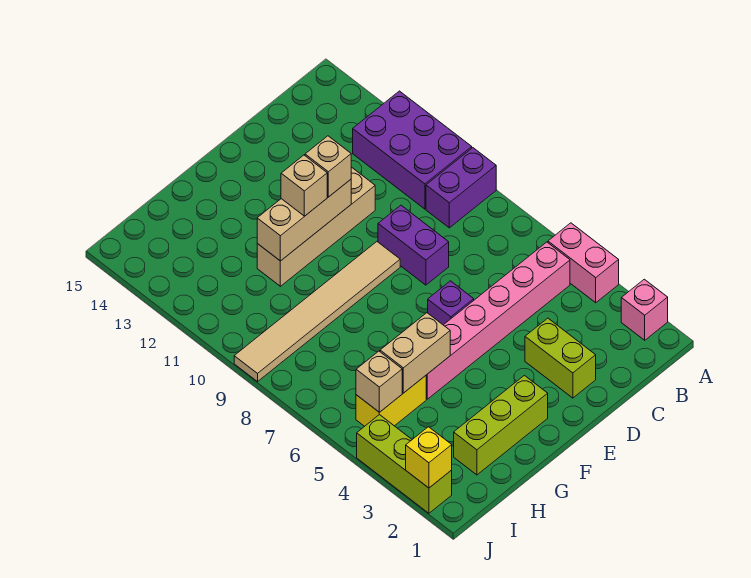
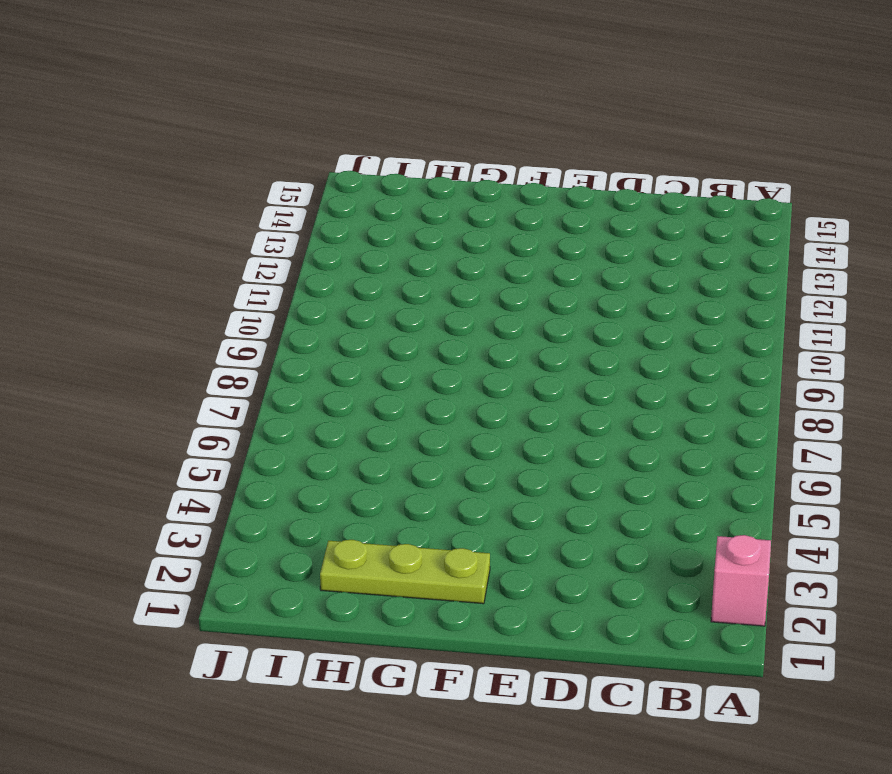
lime 1x3 plate [320,540,490,604] -> lime 1x3 brick [454,375,548,475]
none -> pink 1x2 brick [548,223,619,303]
none -> purple 1x2 brick [426,148,496,228]
none -> purple 2x3 brick [353,91,472,209]

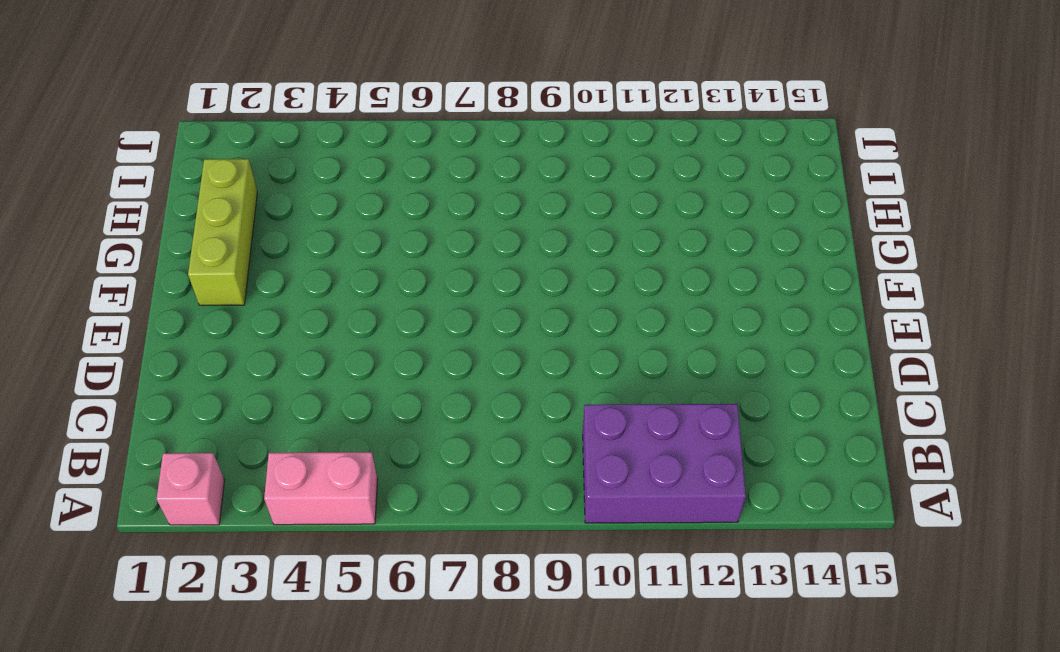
none -> purple 1x2 brick [426,148,496,228]
none -> pink 1x6 brick [426,242,570,399]
none -> lime 1x2 brick [525,318,596,398]

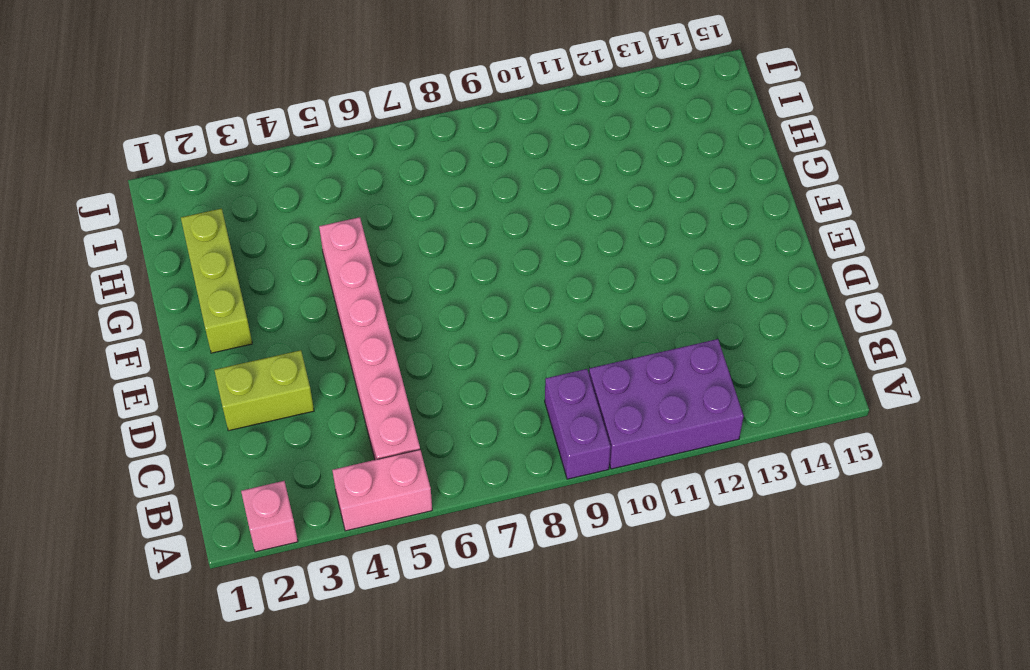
none -> purple 1x2 brick [378,205,449,285]
none -> tan 1x4 brick [257,168,375,286]
none -> purple 1x1 brick [428,281,474,325]

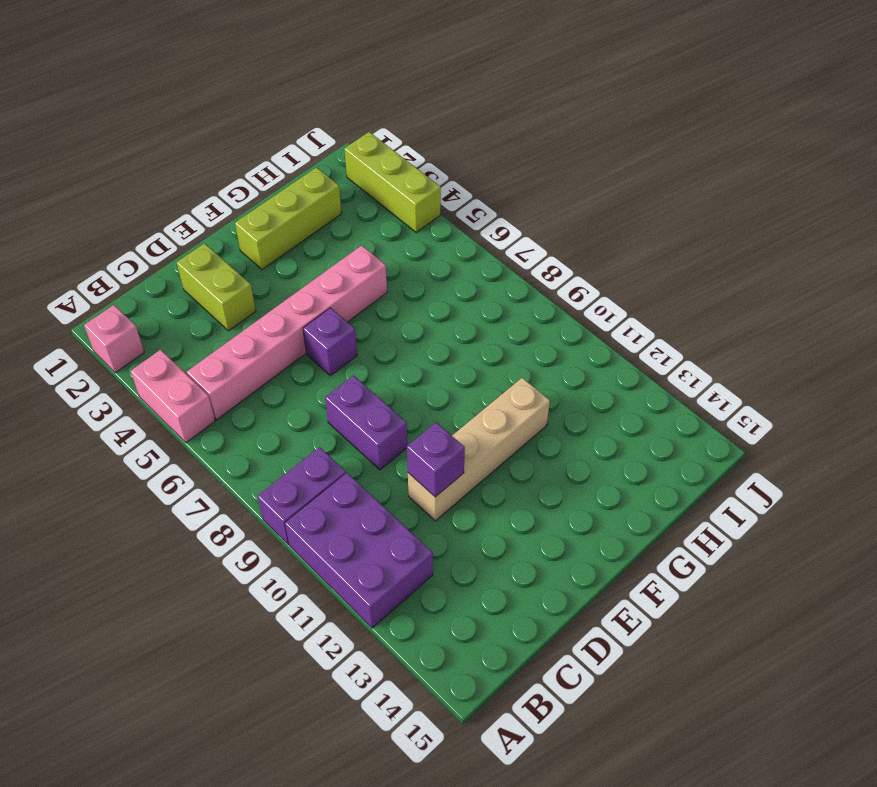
purple 1x1 brick [407,422,465,497] -> none
none -> tan 1x6 tile [234,242,400,382]
none -> yellow 1x2 brick [356,376,426,426]
none -> tan 1x3 brick [257,180,351,261]

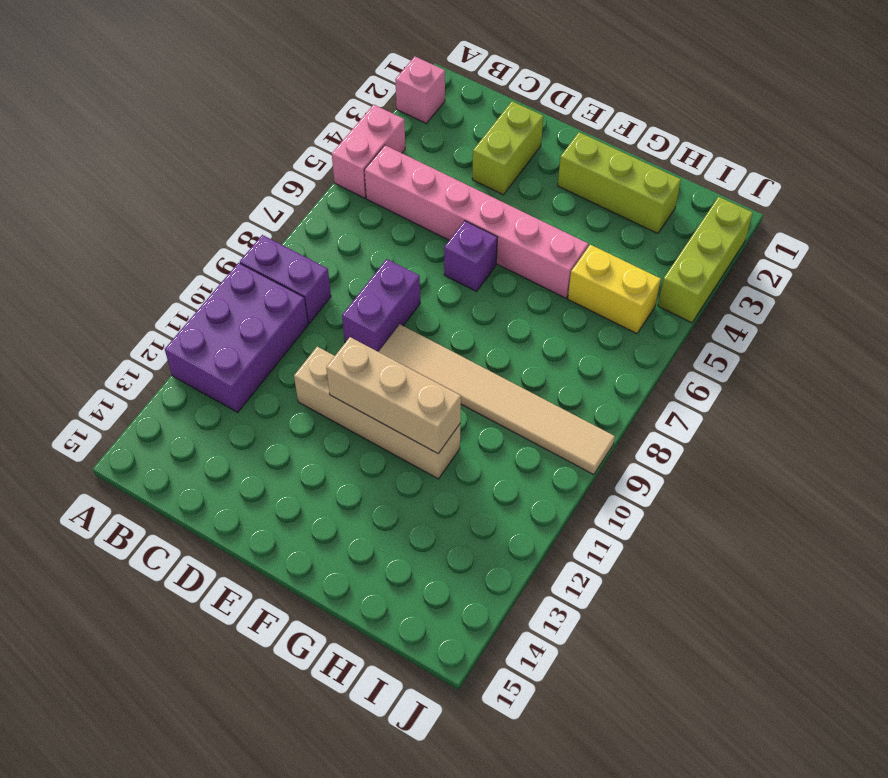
none -> tan 1x2 brick [380,313,450,393]
none -> tan 1x1 brick [356,351,402,412]
none -> yellow 1x1 brick [406,427,452,488]

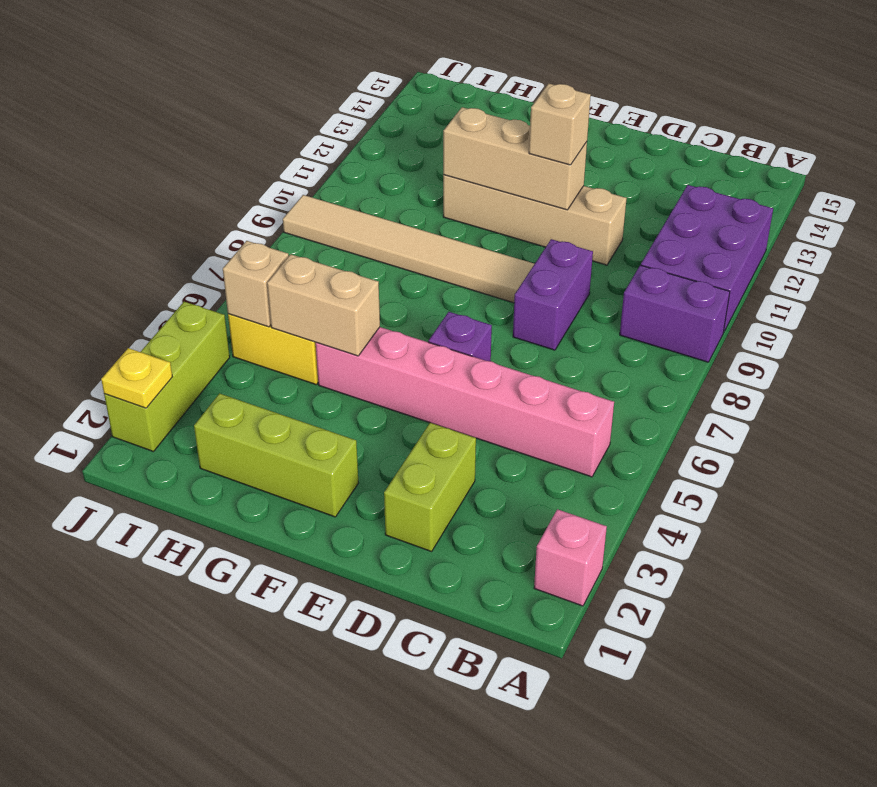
yellow 1x1 plate [101,348,172,408] -> yellow 1x1 brick [406,427,452,488]
none -> pink 1x2 brick [548,223,619,303]
none -> tan 1x1 brick [281,155,327,216]

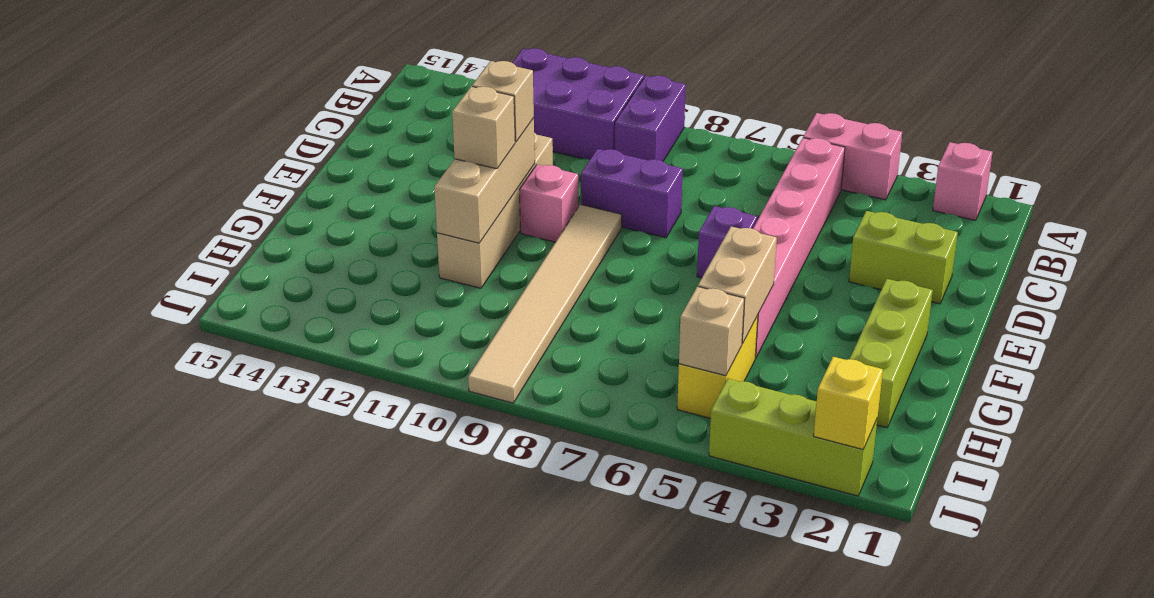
pink 1x1 brick [519,164,578,242] -> none

